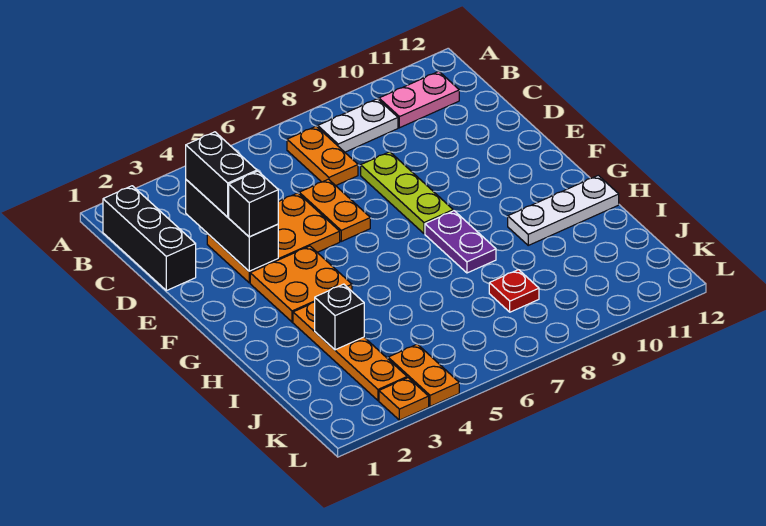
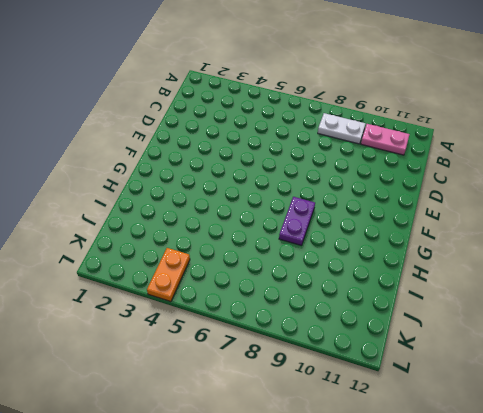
none -> black 1x3 brick [103,186,196,291]
none -> orange 1x2 plate [287,126,358,186]
none -> orange 2x3 plate [207,193,340,283]

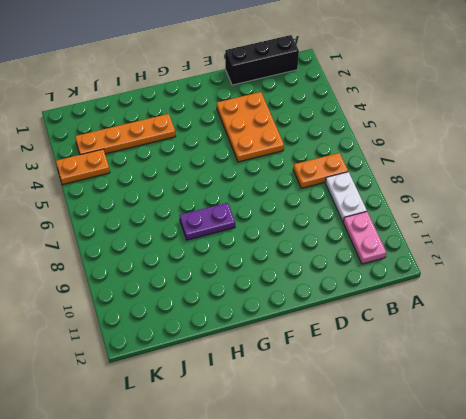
none -> orange 1x2 plate [299,179,370,241]
none -> lime 1x3 plate [361,152,453,234]
none -> orange 2x2 plate [250,246,352,322]

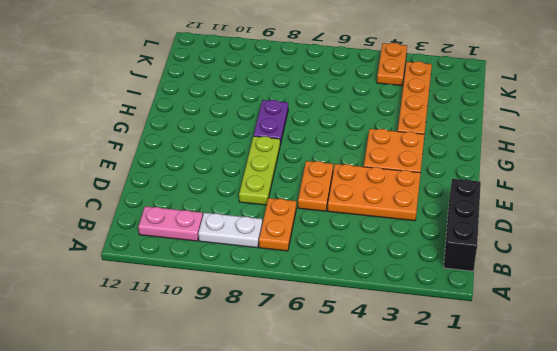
none -> white 1x3 plate [508,175,619,245]
none -> red 1x1 plate [489,270,539,312]
none -> orange 1x1 plate [379,378,429,420]

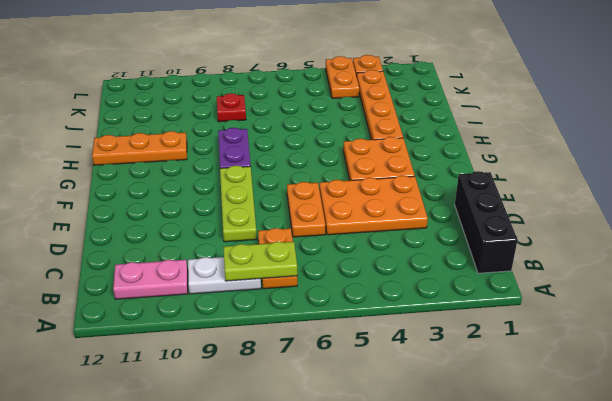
lime 1x2 plate [223,242,297,281] -> none
orange 1x3 plate [92,131,187,165] -> white 1x3 plate [508,175,619,245]
none -> black 1x3 brick [186,180,278,271]
none -> black 1x1 brick [315,284,364,350]
none -> black 1x2 brick [186,132,257,217]

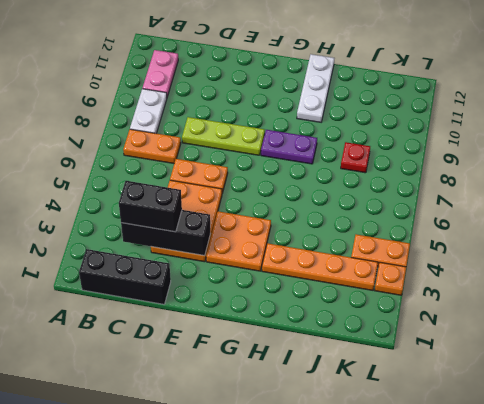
none -> black 1x1 brick [315,284,364,350]
none -> black 1x1 brick [229,171,278,237]

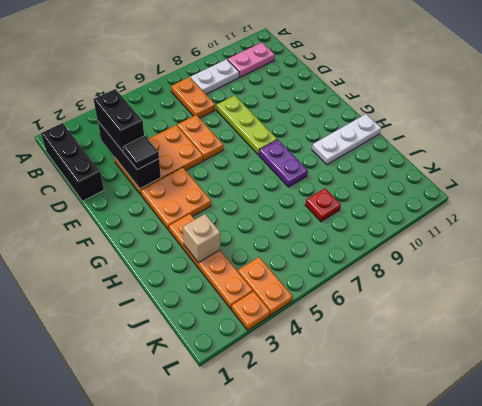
black 1x1 tile [123,136,159,170] -> black 1x1 brick [229,171,278,237]
tan 1x1 brick [183,214,221,263] -> black 1x1 brick [315,284,364,350]

